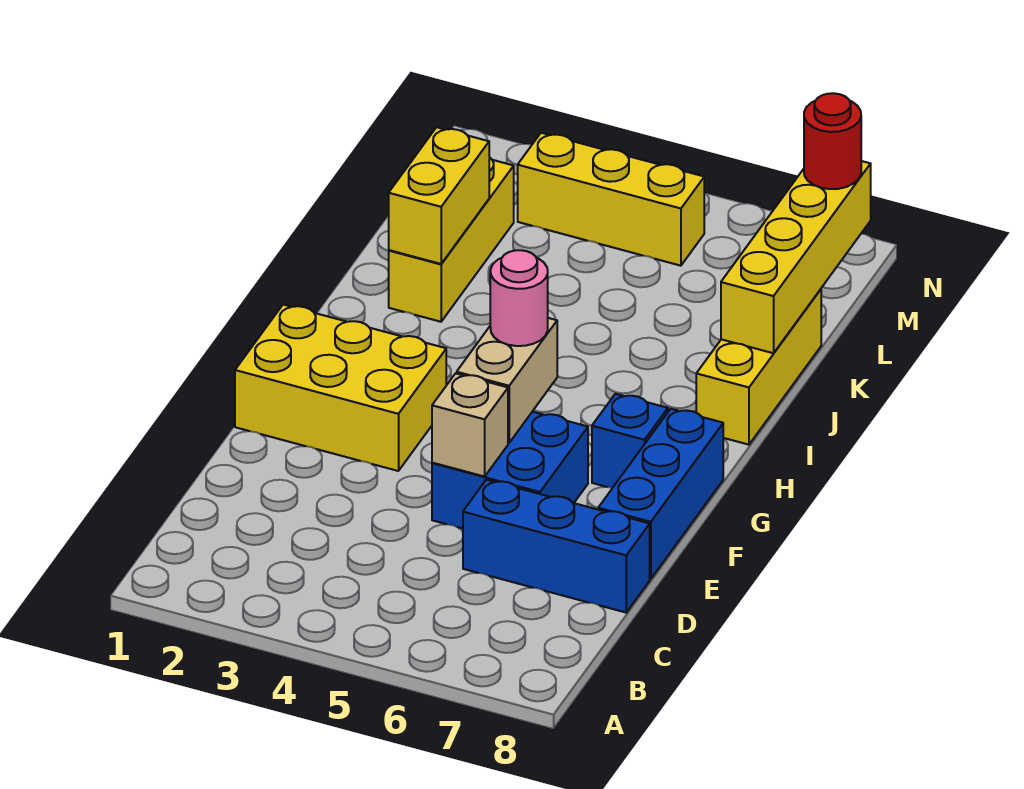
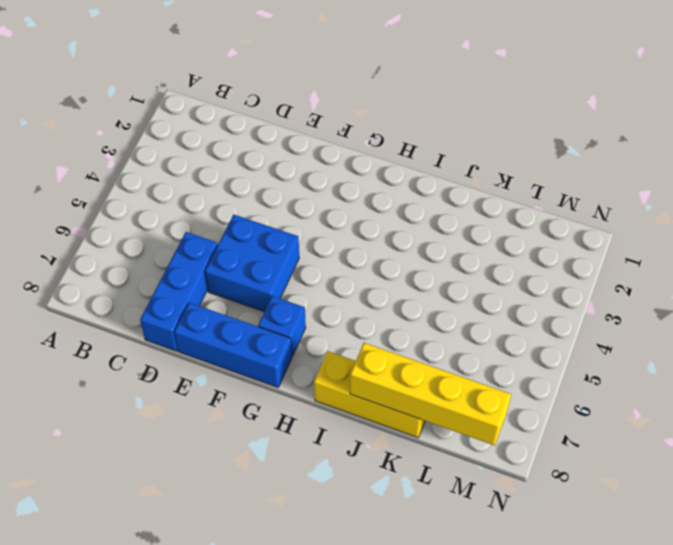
none -> yellow 2x3 brick [235,305,446,471]
none -> yellow 1x3 brick [389,157,514,322]
none -> yellow 1x3 brick [518,133,704,266]

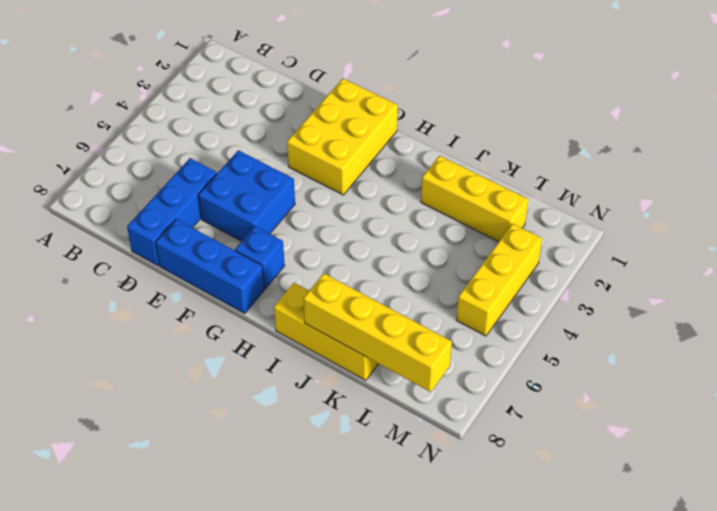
none -> tan 1x1 brick [432,373,508,477]
none -> tan 1x2 brick [457,318,557,443]
none -> yellow 1x2 brick [389,127,489,264]

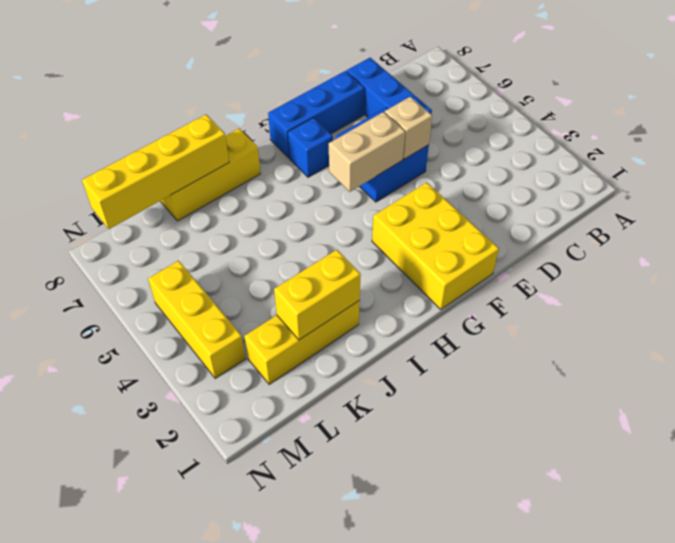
none -> pink 1x1 round brick [490,250,548,346]
none -> red 1x1 round brick [804,93,861,189]

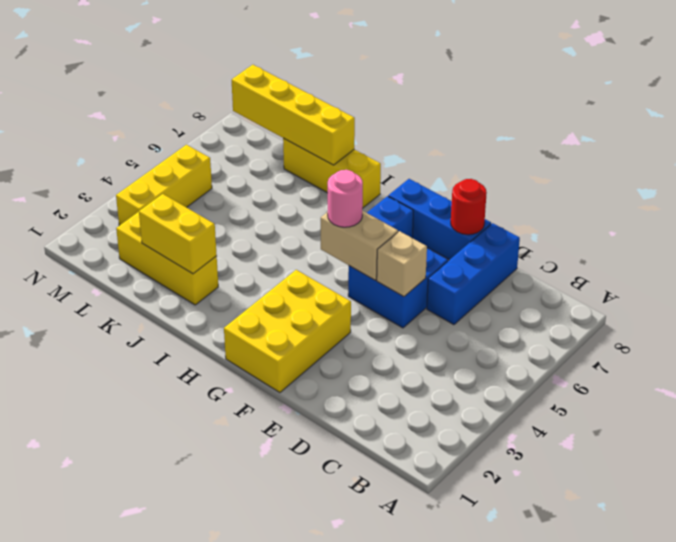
red 1x1 round brick [451,179,487,235] -> red 1x1 round brick moved to [804,93,861,189]

